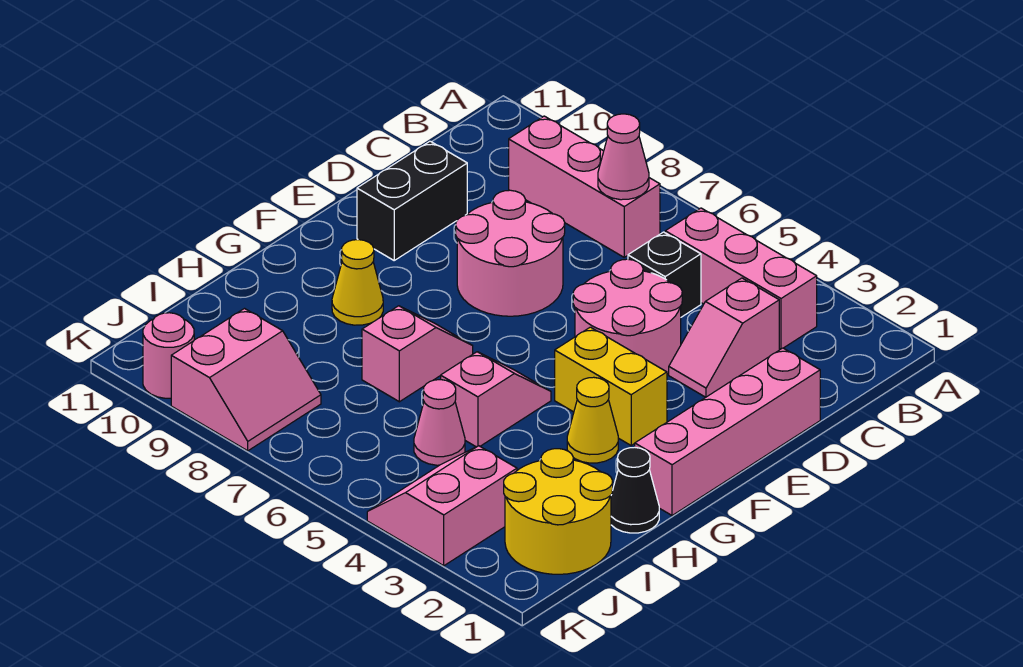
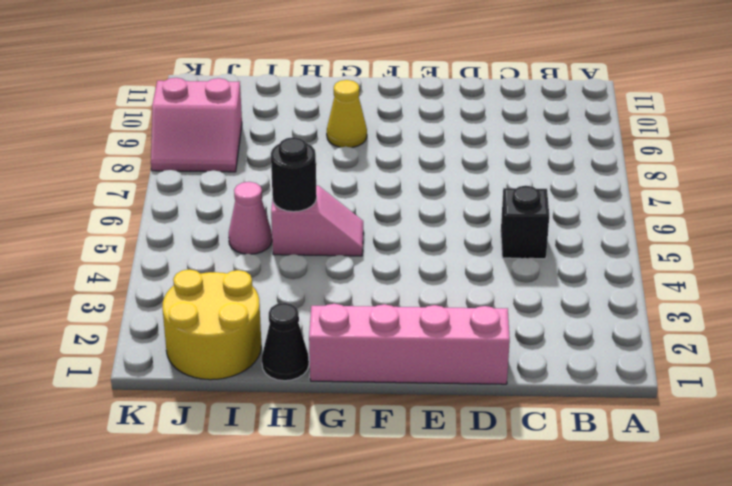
black 1x1 round brick [271,137,317,212] -> none
none -> pink 1x3 brick [665,208,817,349]
none -> pink 1x3 brick [509,116,660,257]
none -> pink 1x2 slope [669,278,779,397]

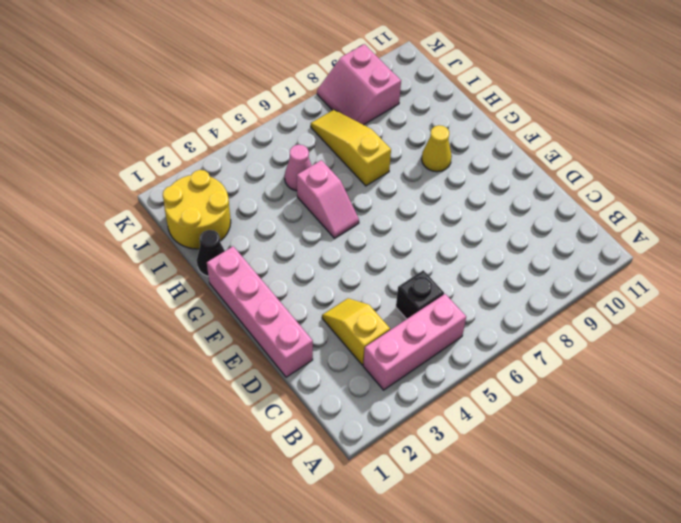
yellow 1x2 slope [322,298,390,365] -> pink 1x2 slope [669,278,779,397]
yellow 1x3 slope [311,110,391,186] -> pink 1x2 slope [362,306,473,402]
none -> pink 1x3 brick [509,116,660,257]
none -> pink 2x2 round brick [573,259,682,374]
none -> pink 2x2 round brick [456,190,565,316]

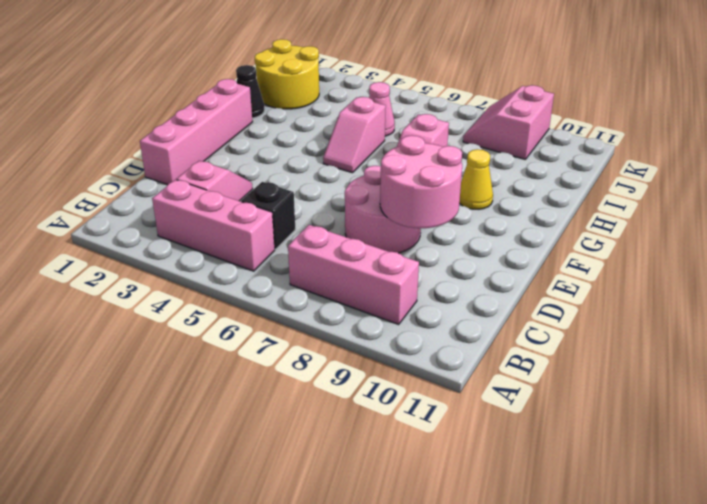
pink 2x2 round brick [380,135,462,228] -> pink 2x2 round brick moved to [573,259,682,374]
none -> black 1x2 brick [357,141,467,260]
none -> yellow 1x2 brick [555,327,667,445]
none -> yellow 1x1 cone [567,377,618,463]

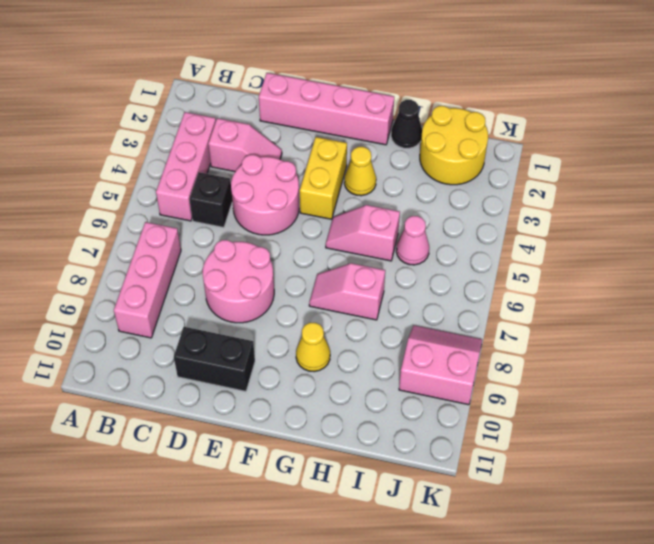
none -> pink 2x2 slope [367,446,517,566]
none -> pink 1x1 round brick [143,313,194,398]
none -> pink 1x1 cone [598,114,649,200]

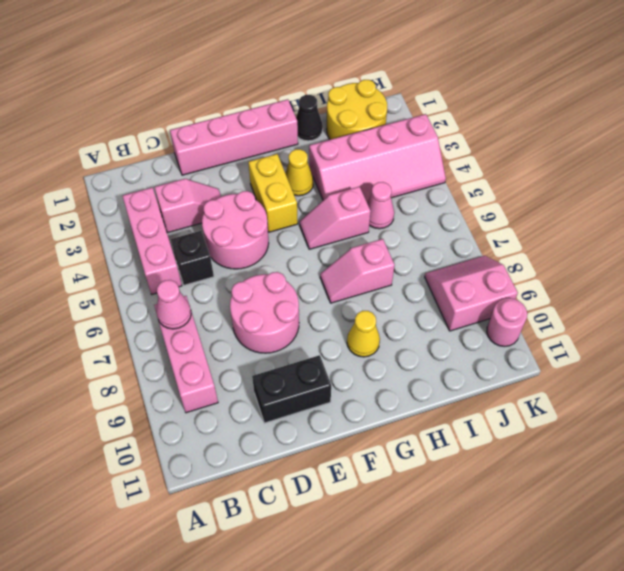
pink 2x4 slope [309,114,446,203] -> pink 2x2 slope [367,446,517,566]

